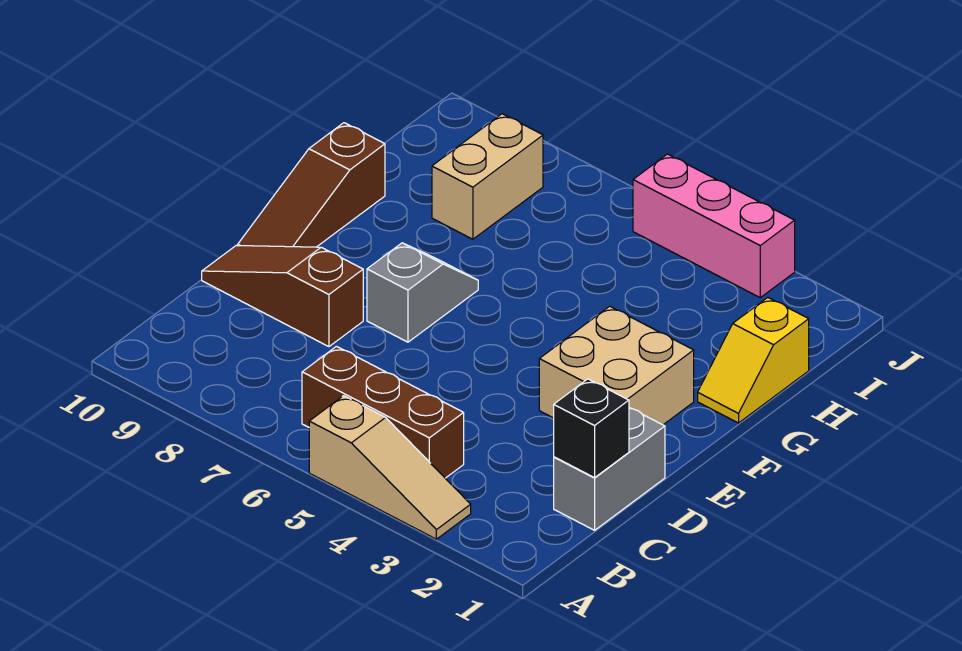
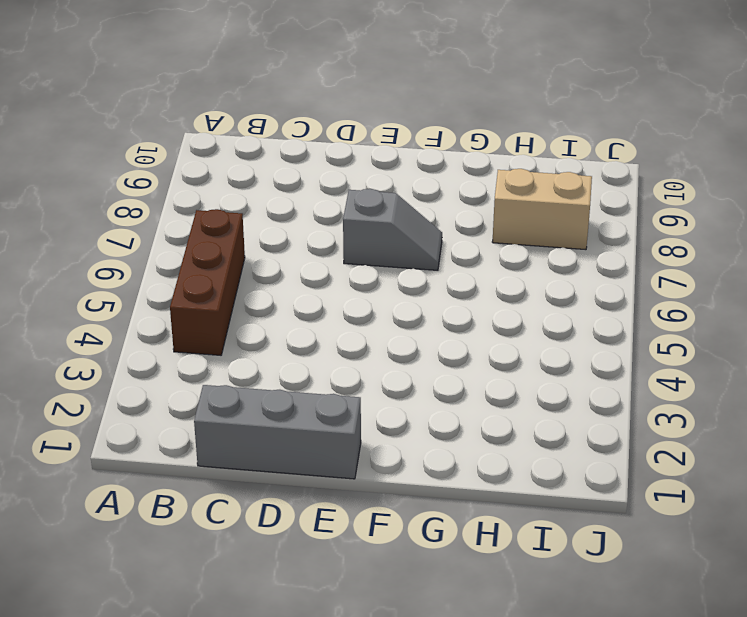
grey 1x3 brick [194,385,361,479] -> grey 1x2 brick [554,408,665,530]
none -> tan 1x3 slope [309,396,471,539]
none -> brown 1x3 slope [202,246,363,347]

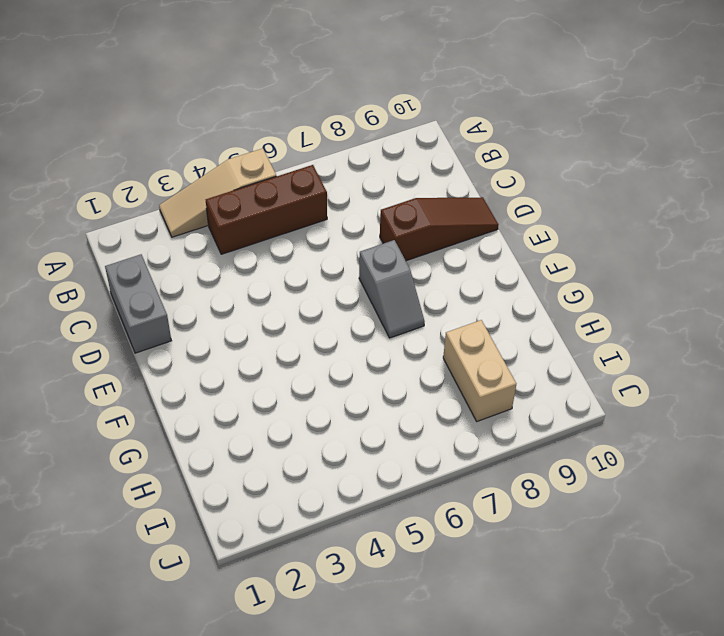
none -> tan 2x2 brick [539,306,694,425]
none -> brown 1x3 slope [238,123,385,247]

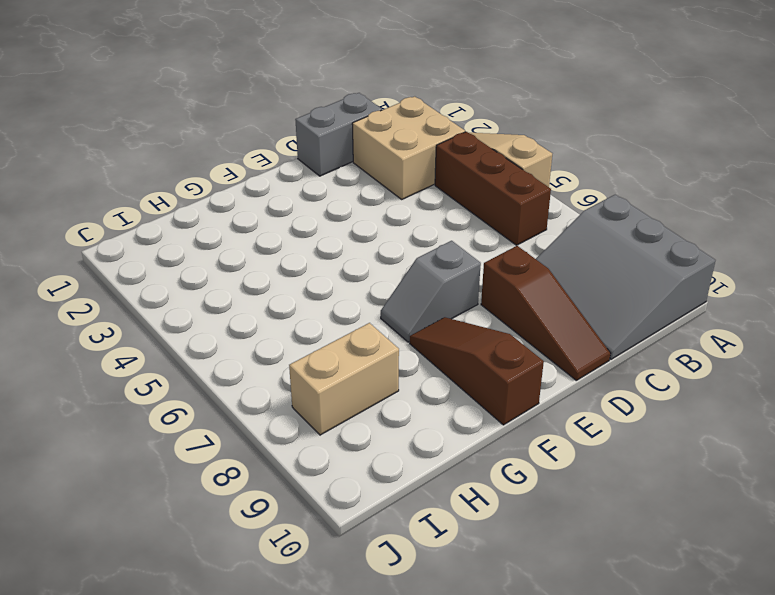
grey 3x3 slope [536,195,716,359] -> none
tan 2x2 brick [352,96,465,199] -> tan 2x2 brick moved to [539,306,694,425]
brown 1x3 slope [410,317,544,425] -> brown 1x3 slope turned to [238,123,385,247]
none -> yellow 1x2 slope [698,298,809,423]
none -> pink 1x3 brick [633,154,795,298]

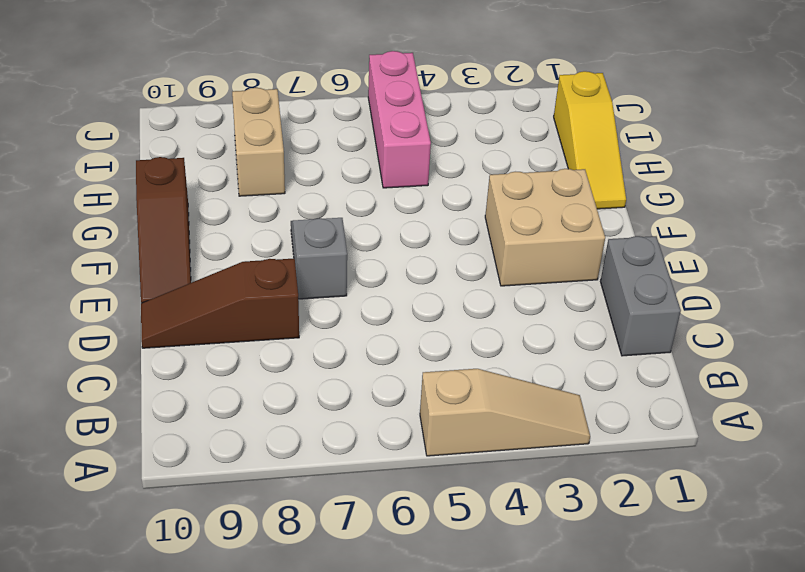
yellow 1x3 slope [554,71,626,209] -> yellow 1x2 slope [698,298,809,423]
pink 1x3 brick [368,51,431,188] -> pink 1x3 brick turned to [633,154,795,298]
none -> brown 1x3 brick [302,346,464,478]
none -> black 1x1 brick [554,379,629,478]

